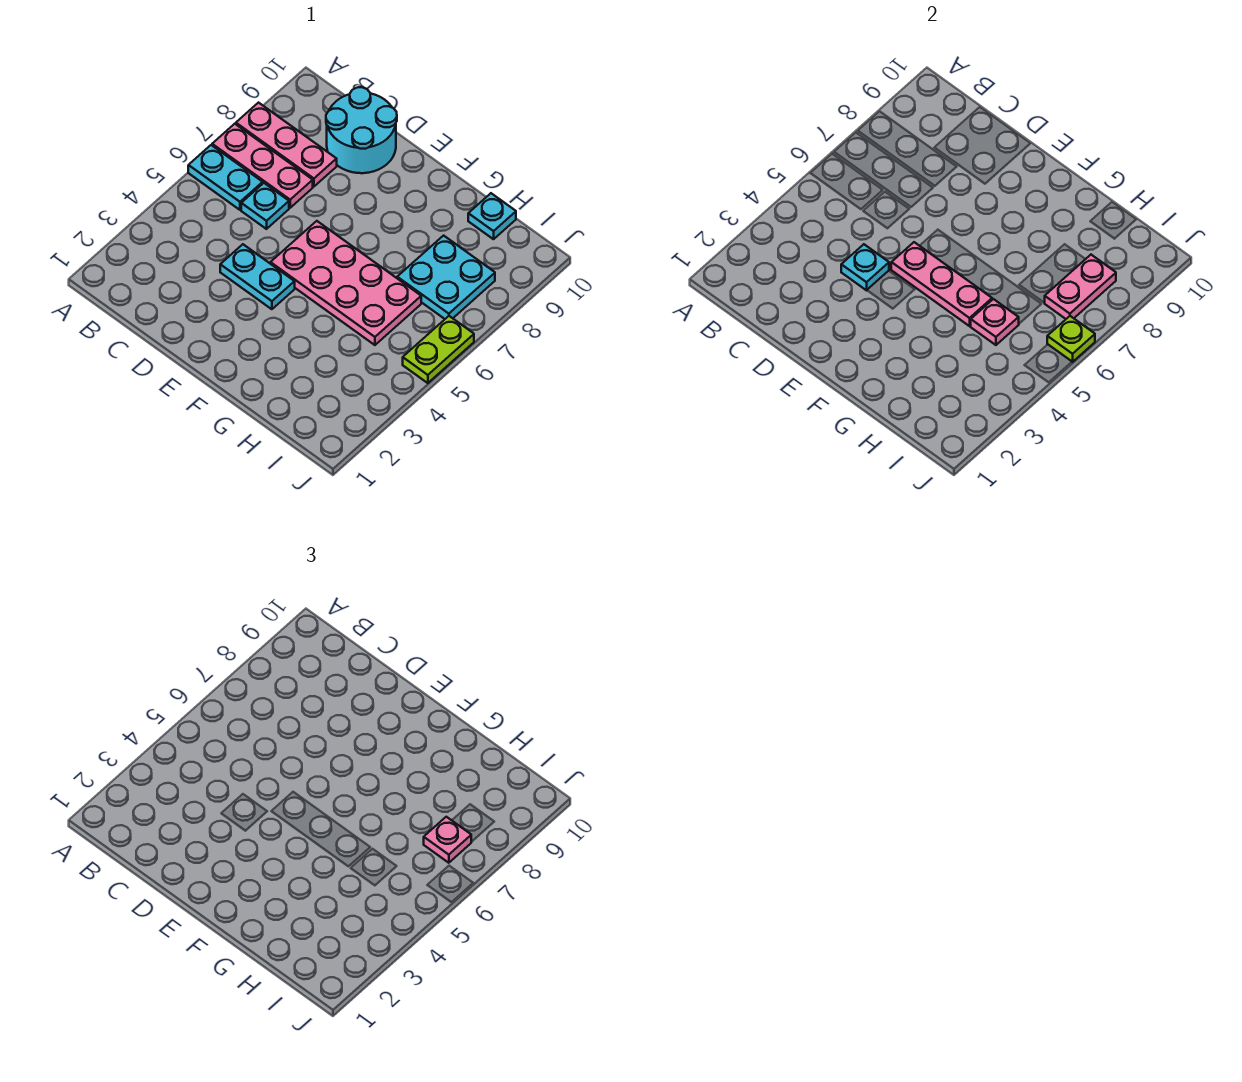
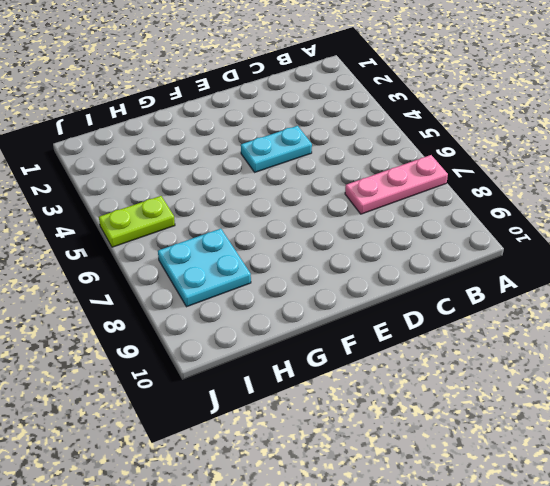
lime 1x2 plate [99,196,175,247] -> lime 1x2 plate turned to [403,316,474,383]
none -> cyan 1x2 plate [188,145,263,210]
none -> pink 1x3 plate [236,103,337,187]
none -> cyan 1x1 plate [241,183,289,229]

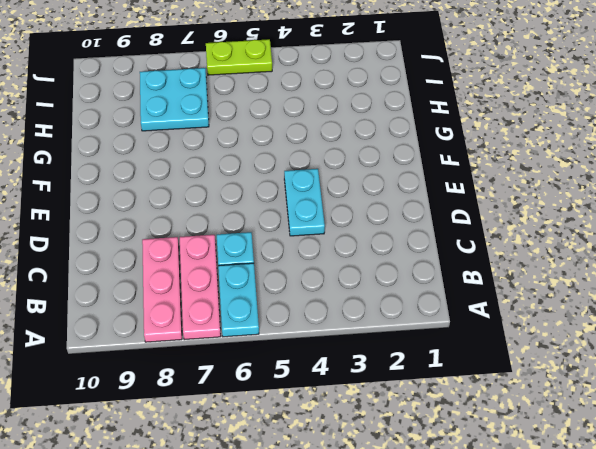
none -> cyan 2x2 round brick [326,87,397,173]
none -> pink 2x4 plate [270,221,421,345]
none -> cyan 1x1 plate [468,193,516,239]

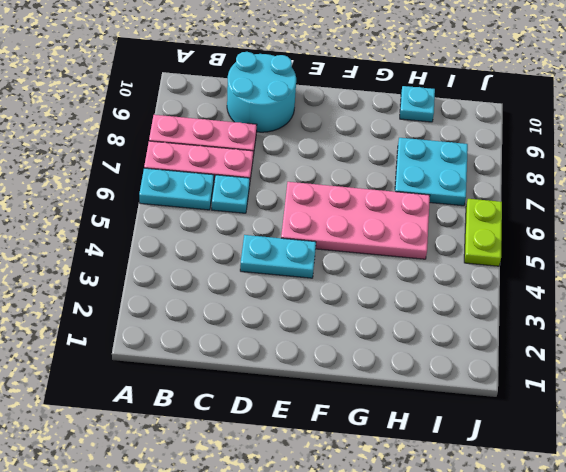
none -> cyan 1x1 plate [841,244,889,290]
none -> pink 1x3 plate [891,242,992,326]
none -> pink 1x1 plate [971,299,1019,345]

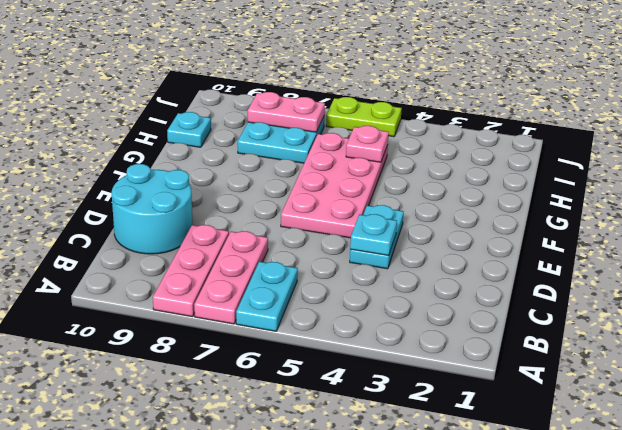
none -> cyan 1x1 plate [241,183,289,229]
none -> pink 1x3 plate [891,242,992,326]
none -> lime 1x1 plate [1047,316,1095,362]

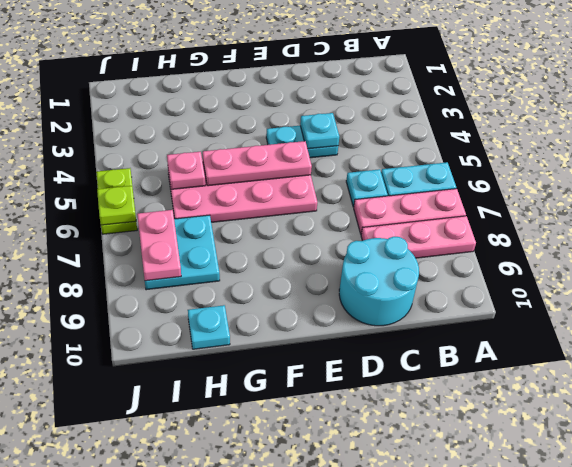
none -> pink 1x1 plate [424,817,471,863]

